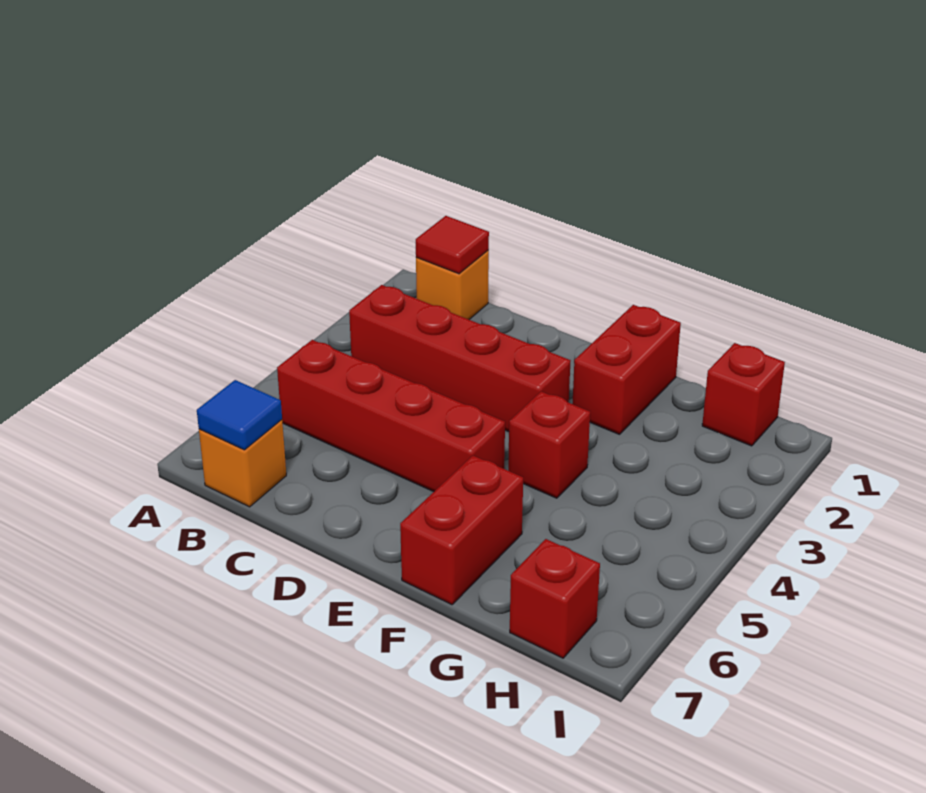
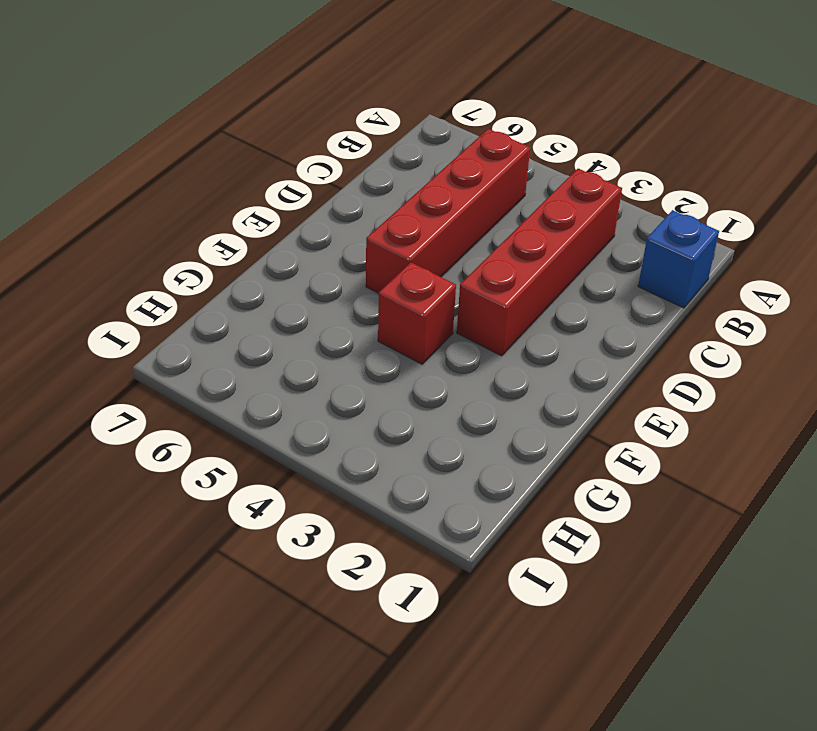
blue 1x1 brick [638,210,719,308] -> orange 1x1 brick [416,250,489,319]
none -> orange 1x1 brick [199,420,286,507]
none -> red 1x2 brick [572,305,681,434]

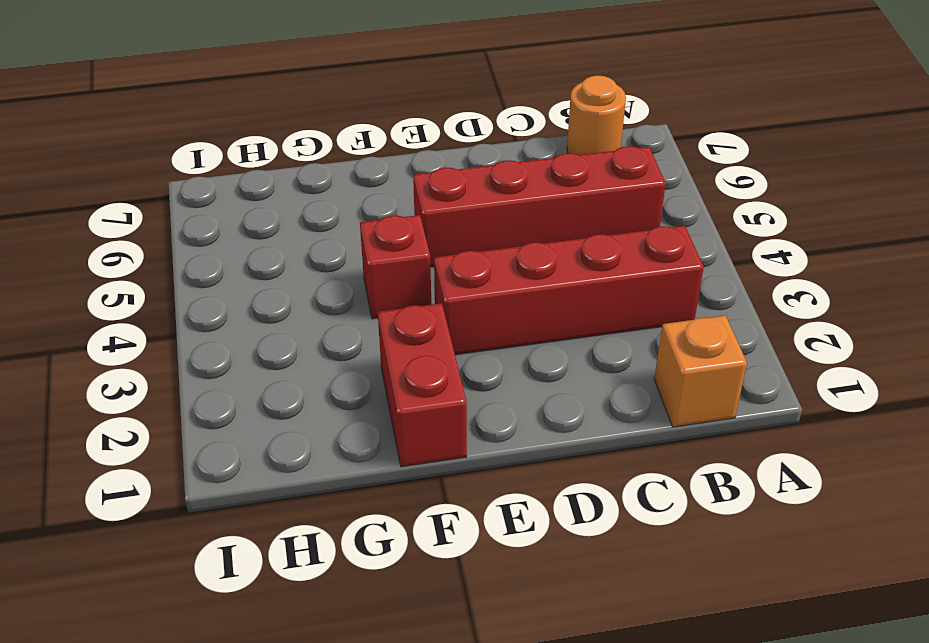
orange 1x1 round brick [567,75,626,155] -> orange 1x1 brick [199,420,286,507]
none -> red 1x2 brick [400,456,523,605]
none -> red 1x1 brick [702,343,785,446]

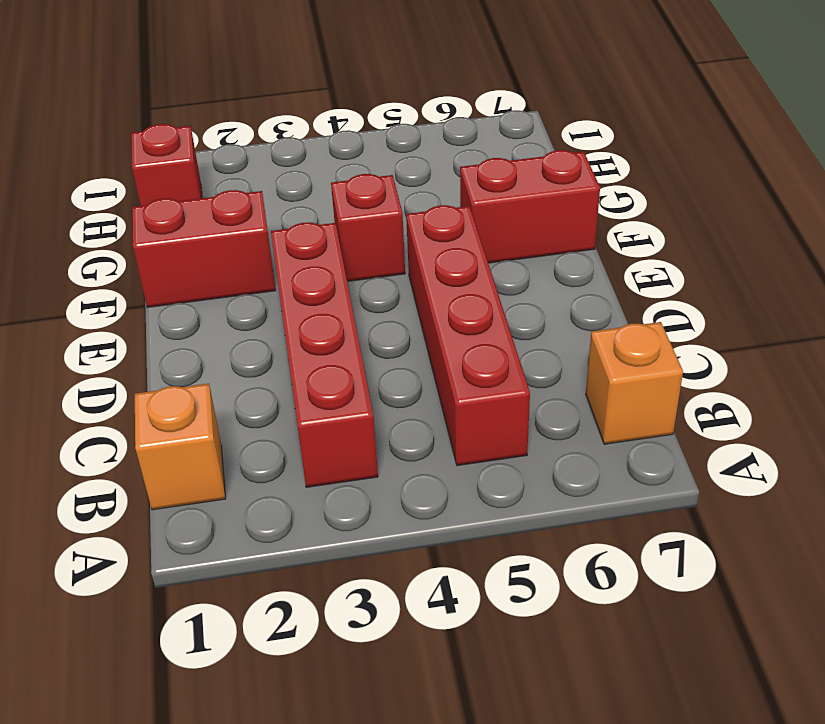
none -> red 1x1 brick [510,539,600,658]
none -> red 1x1 tile [416,216,489,274]

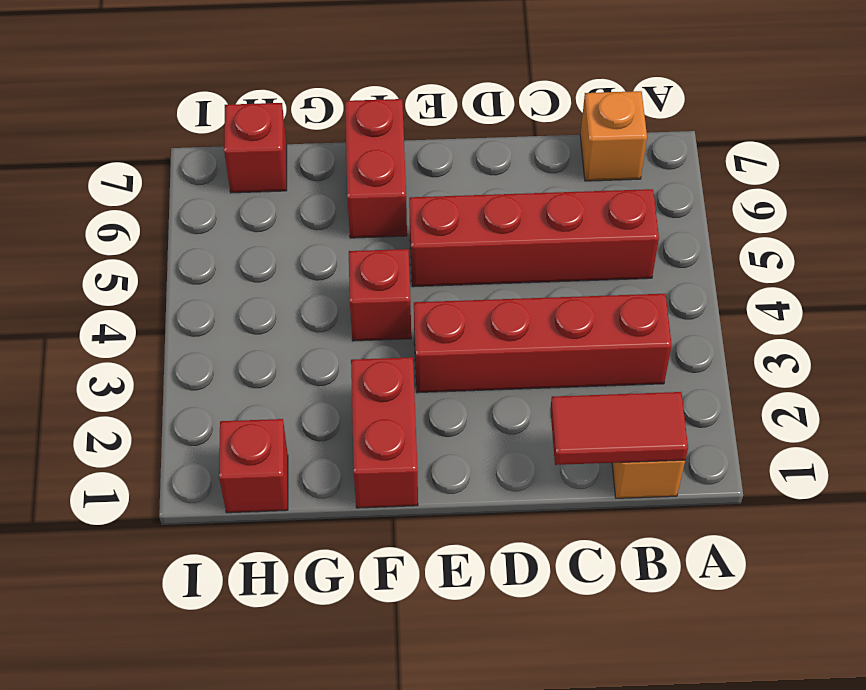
red 1x2 tile [550,392,688,465] -> red 1x1 tile [416,216,489,274]
none -> blue 1x1 tile [197,380,282,450]

